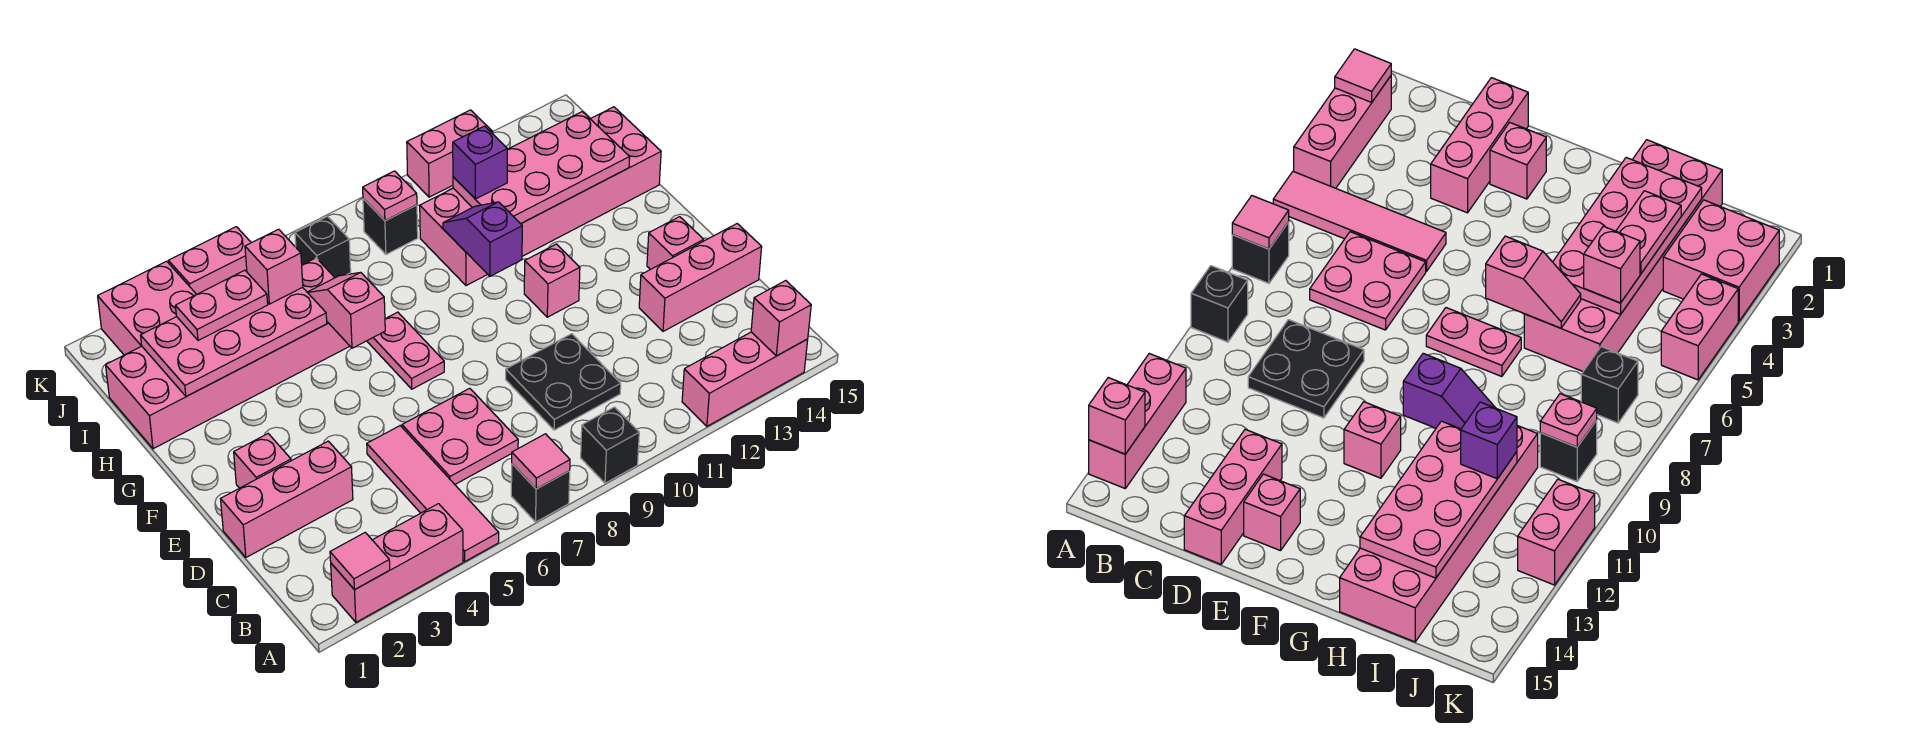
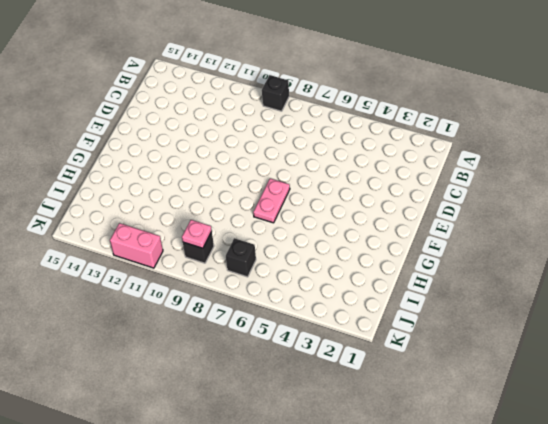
none -> pink 1x3 brick [331,504,463,622]
none -> pink 1x4 tile [367,426,499,561]
none -> black 1x1 brick [511,464,570,522]
none -> pink 1x3 brick [682,332,808,426]

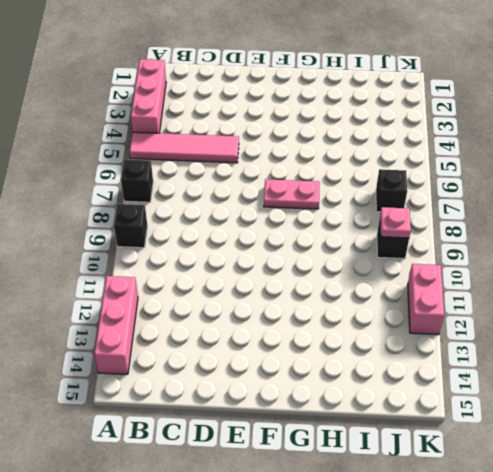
none -> pink 2x2 plate [402,388,518,484]
none -> black 2x2 plate [506,334,621,430]
none -> pink 1x3 brick [221,441,353,557]
none -> pink 1x3 brick [639,224,762,331]

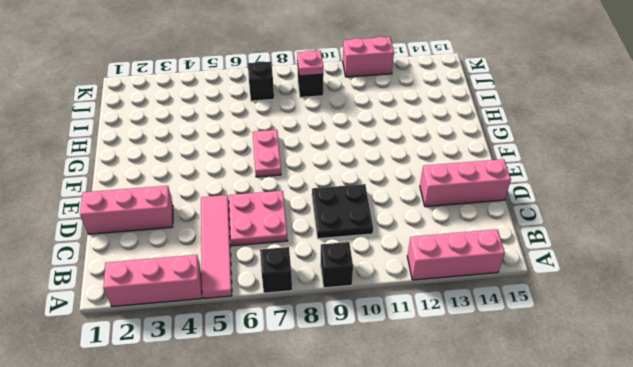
none -> pink 1x1 brick [234,434,291,488]
none -> pink 1x1 brick [647,217,704,270]
none -> pink 1x1 brick [524,244,580,317]
none -> pink 2x6 brick [106,258,350,449]

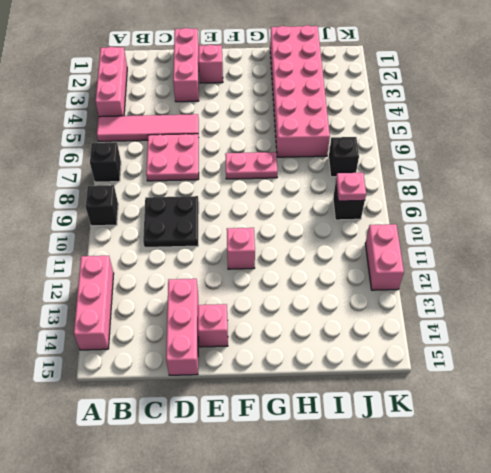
none -> pink 2x6 brick [420,107,661,286]
none -> pink 2x2 brick [98,261,197,355]
none -> pink 1x2 brick [169,227,251,294]
none -> pink 1x1 tile [330,532,390,590]

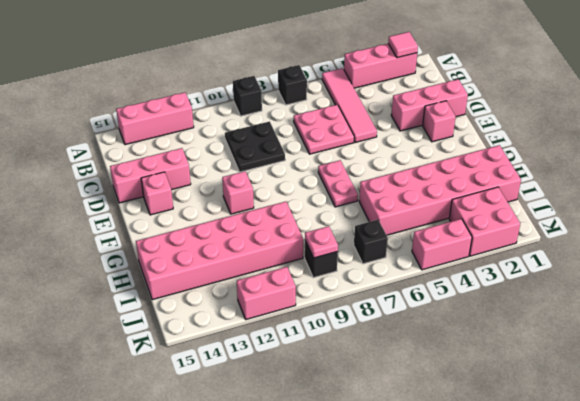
none -> pink 1x1 tile [512,434,570,489]
none -> pink 1x1 brick [751,281,811,356]
none -> pink 1x2 slope [307,272,385,348]
none -> purple 1x2 slope [443,202,522,276]

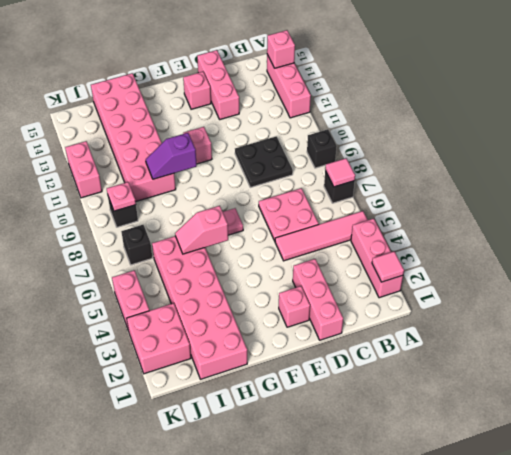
none -> pink 2x4 plate [141,287,327,396]
none -> pink 2x4 plate [453,112,630,224]
none -> pink 1x2 plate [176,270,268,340]
none -> pink 1x1 brick [245,229,303,304]

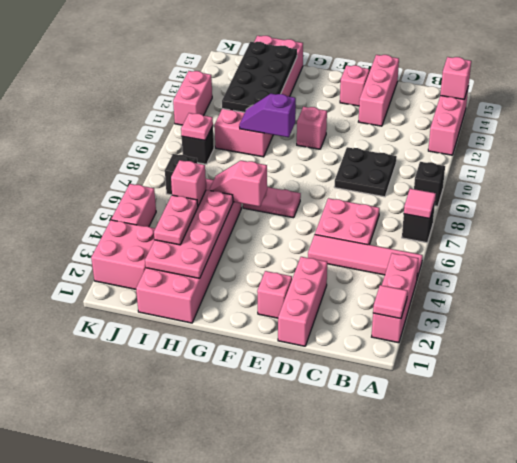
black 2x4 plate [222,42,297,112] -> pink 2x4 plate [453,112,630,224]
none -> purple 1x1 brick [453,126,507,199]

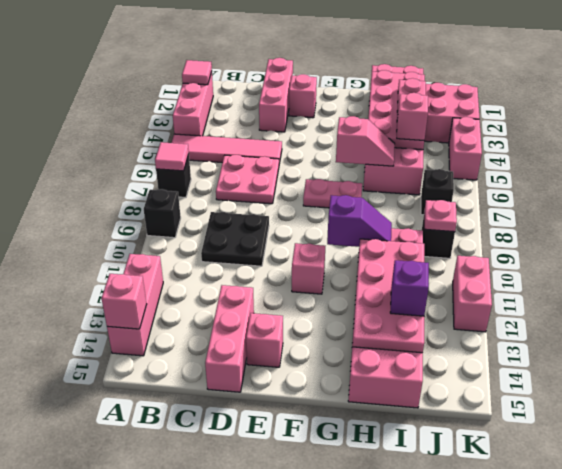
purple 1x1 brick [390,260,429,316] -> purple 1x1 brick moved to [453,126,507,199]

